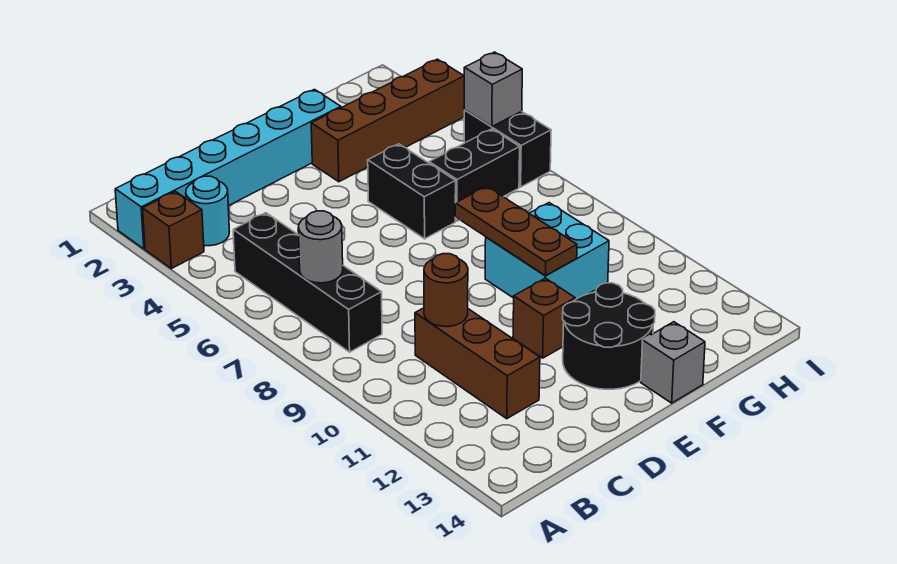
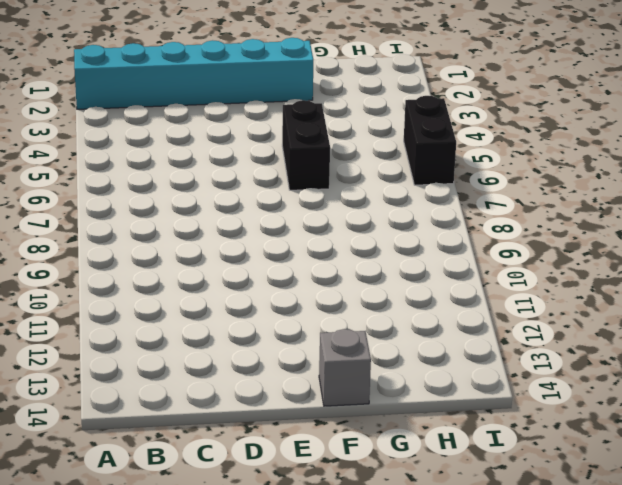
none -> brown 1x1 brick [143,191,204,269]
none -> cyan 1x1 round brick [186,176,229,246]
none -> black 1x4 brick [233,213,382,352]

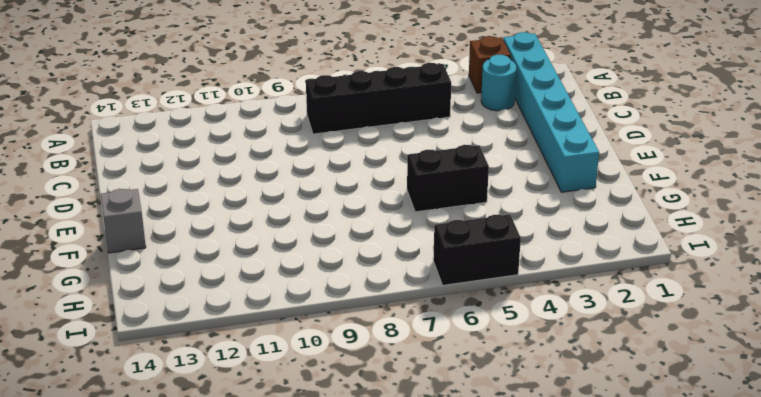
none -> brown 1x3 brick [415,308,540,419]
none -> brown 1x1 brick [513,278,575,358]
none -> black 2x2 round brick [563,283,655,389]

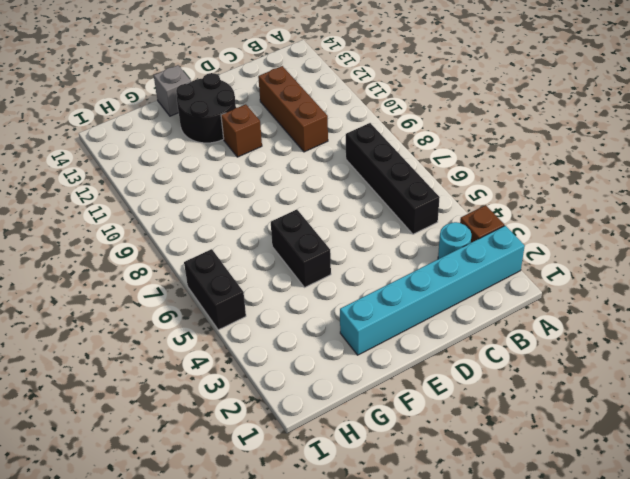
none -> brown 1x4 brick [311,59,464,182]
none -> cyan 2x2 brick [485,203,609,300]
none -> black 1x2 brick [429,129,520,221]

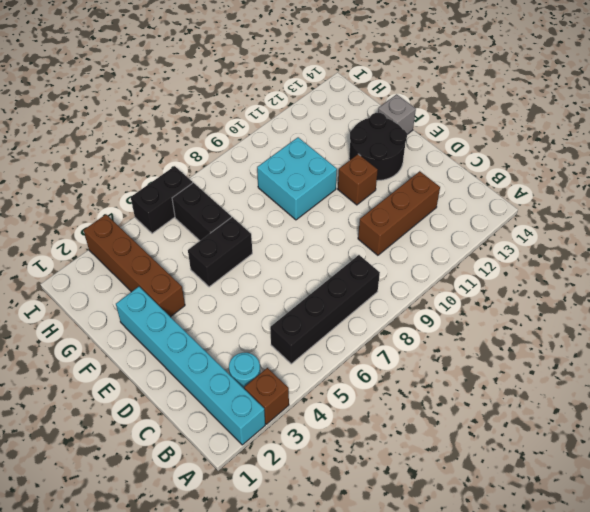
none -> grey 1x1 round brick [298,211,343,283]
none -> brown 1x1 round brick [424,254,468,327]
none -> brown 1x3 plate [455,186,577,276]

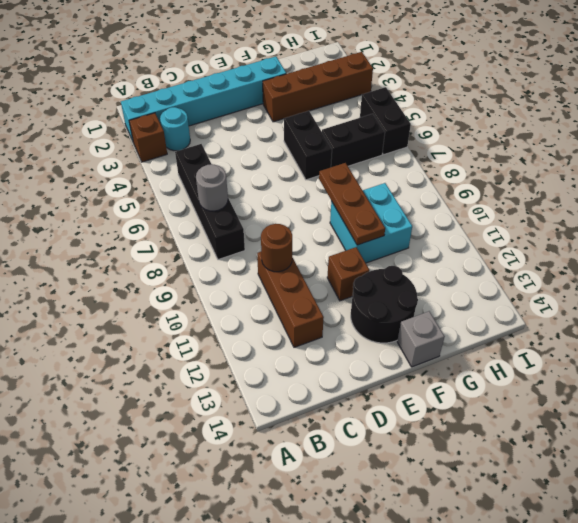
none -> grey 1x1 brick [464,52,522,127]

